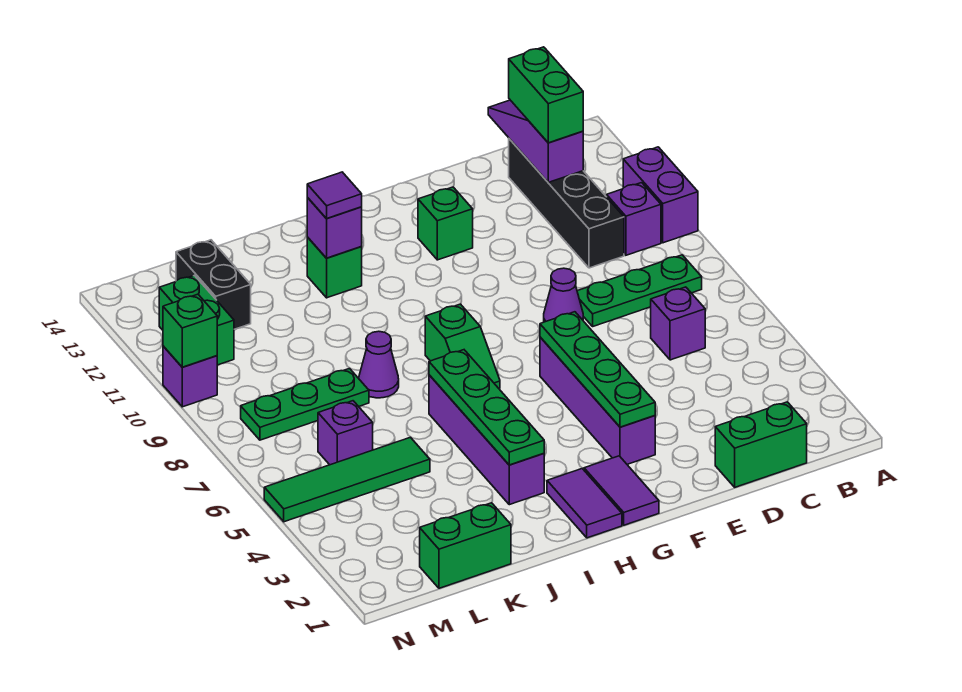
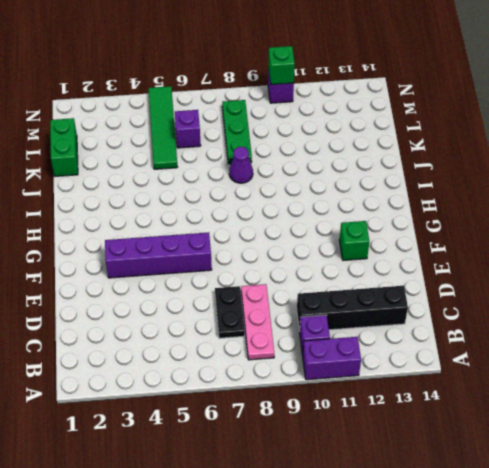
pink 1x3 plate [241,284,274,360] -> green 1x3 plate [577,255,702,326]
black 1x2 plate [215,286,245,338] -> none
none -> green 1x2 brick [715,402,807,487]
none -> purple 1x1 brick [651,287,705,360]
none -> purple 1x1 cone [544,268,583,322]

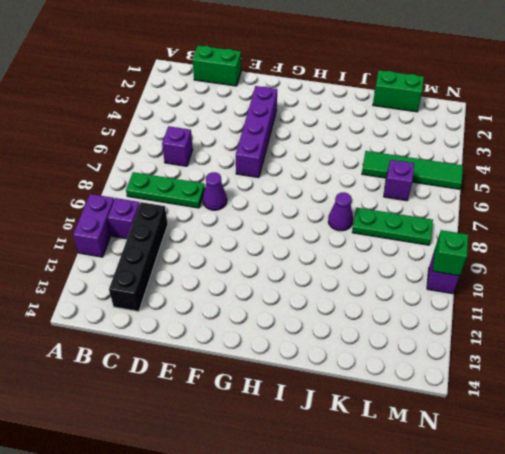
none -> green 1x1 brick [418,187,473,260]
none -> purple 1x2 tile [584,456,659,525]
none -> purple 1x2 tile [547,469,622,538]

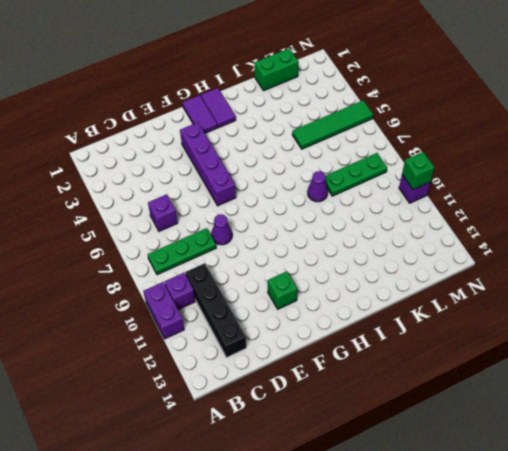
none -> green 1x2 brick [715,402,807,487]
none -> green 1x2 slope [425,304,500,388]
none -> purple 1x4 brick [429,375,544,505]

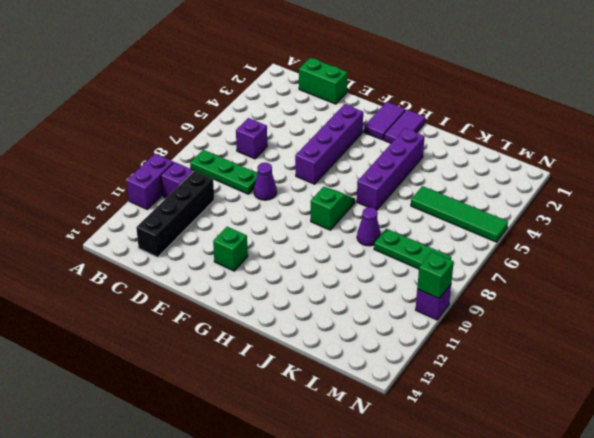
none -> green 1x1 brick [307,237,362,298]
none -> green 1x2 brick [420,503,511,588]
none -> purple 1x1 brick [318,401,373,465]

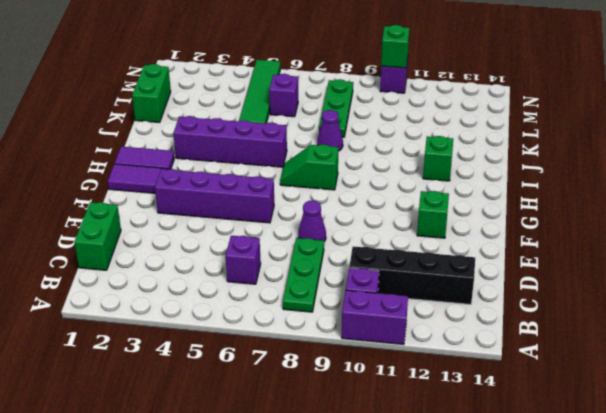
none -> black 1x2 brick [176,240,251,329]
none -> green 1x2 brick [159,275,234,365]
none -> purple 1x3 slope [488,100,583,182]

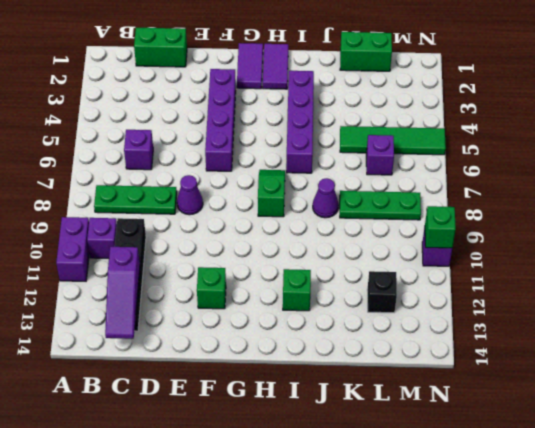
black 1x1 brick [367,271,397,313] -> black 1x2 brick [176,240,251,329]
none -> green 1x2 brick [159,275,234,365]
none -> green 1x4 plate [540,312,655,427]
none -> green 1x4 plate [429,350,544,465]

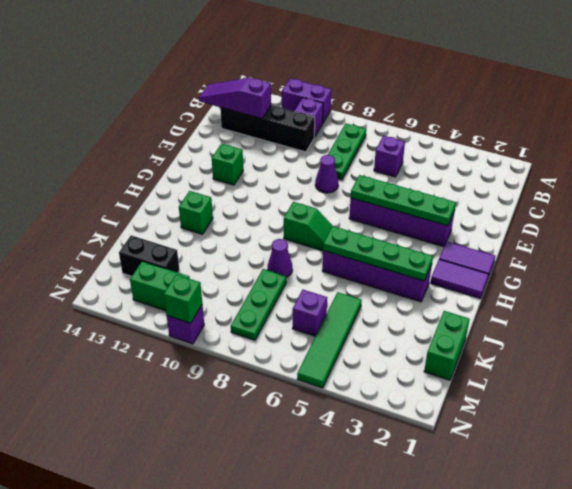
none -> green 1x2 brick [715,402,807,487]
none -> purple 1x1 brick [307,198,362,258]
none -> green 1x2 brick [509,47,583,143]

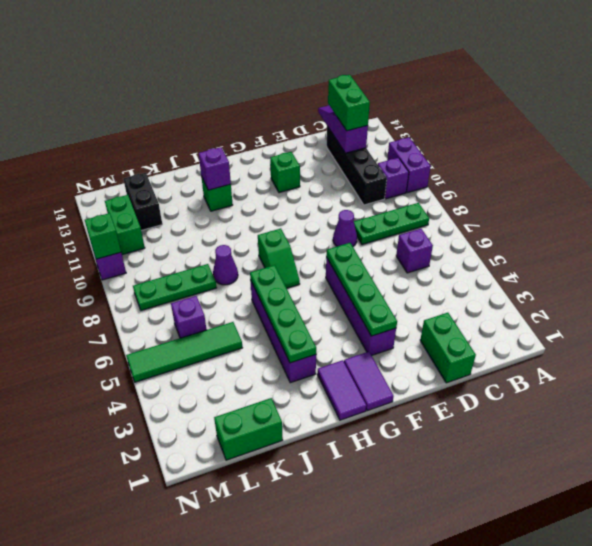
green 1x2 brick [420,313,476,383] -> green 1x2 brick turned to [715,402,807,487]
none -> purple 1x1 tile [307,172,362,219]

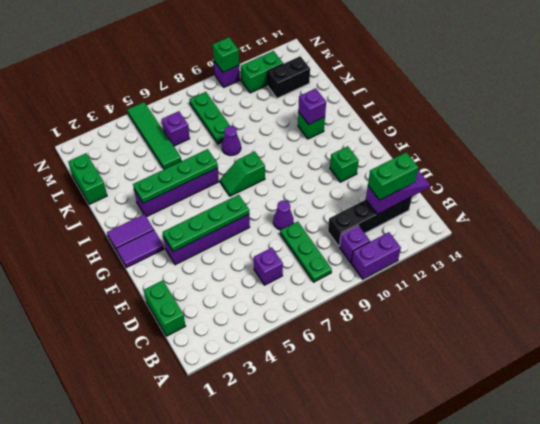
none -> purple 1x1 tile [307,172,362,219]

